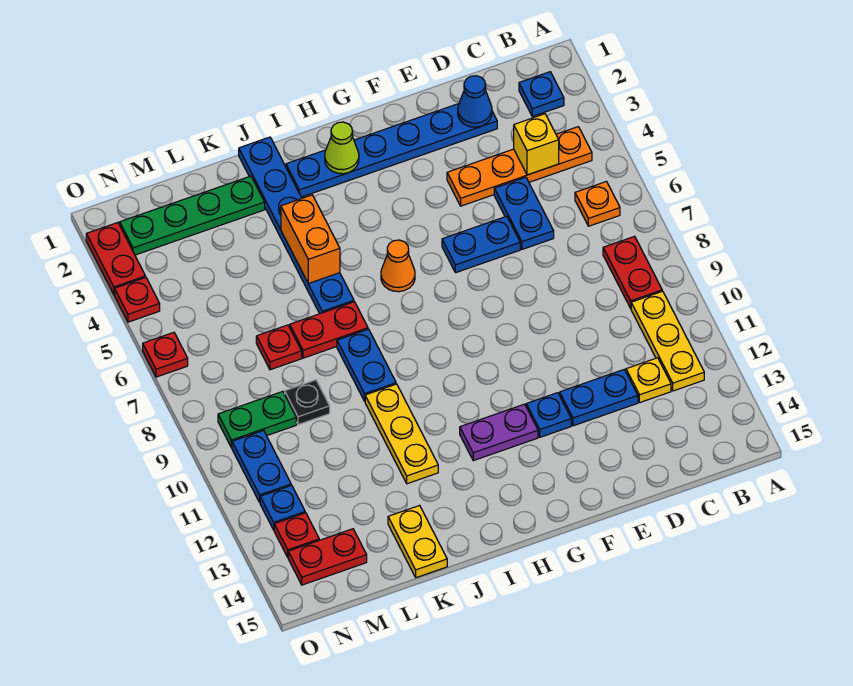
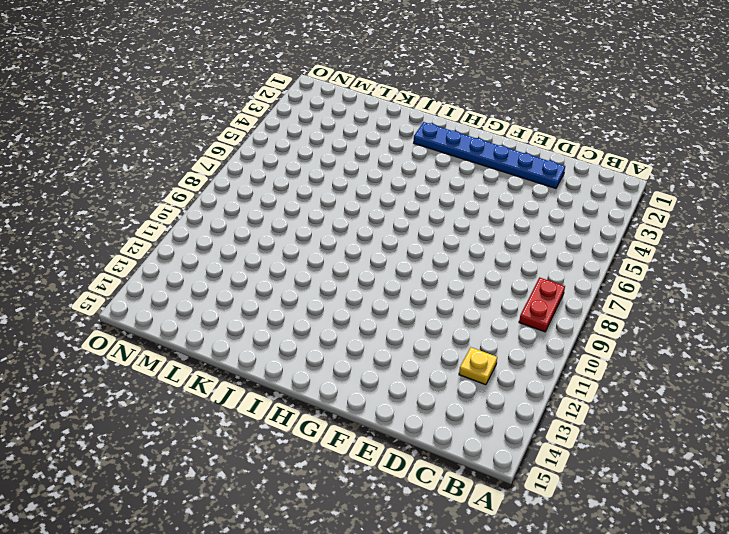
none -> blue 1x1 plate [519,72,564,116]
none -> orange 1x4 plate [447,127,592,206]
none -> orange 1x1 plate [575,182,620,226]
none -> yellow 1x3 plate [631,291,704,391]

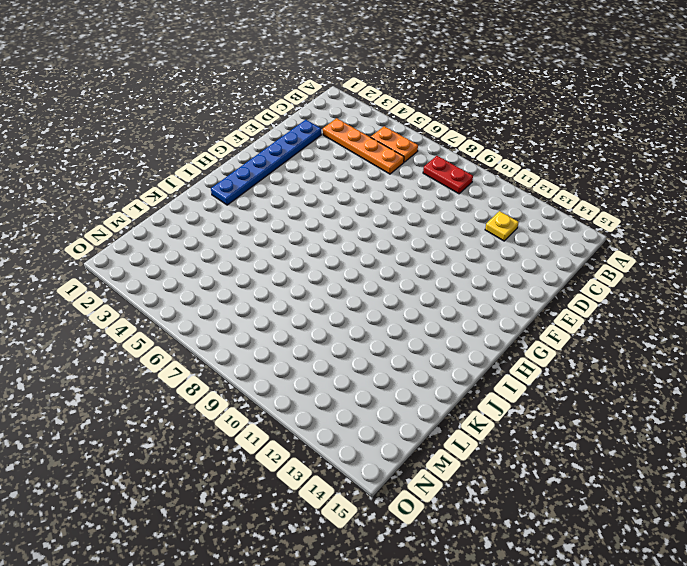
orange 1x2 plate [371,126,418,162] -> orange 1x1 plate [575,182,620,226]
orange 1x4 plate [323,118,404,174] -> orange 1x4 plate turned to [447,127,592,206]
none -> blue 1x1 plate [519,72,564,116]
none -> yellow 1x3 plate [631,291,704,391]
none -> blue 1x2 plate [494,177,554,249]
none -> blue 1x2 plate [560,370,638,426]

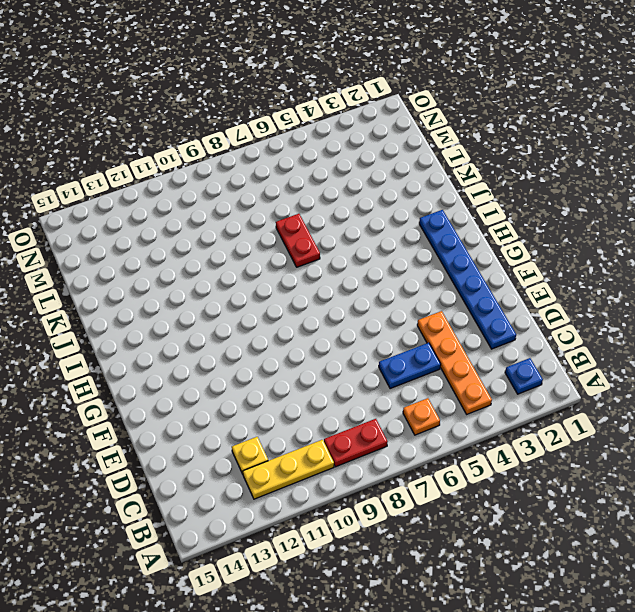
none -> blue 1x2 plate [560,370,638,426]
none -> blue 1x2 plate [442,216,520,273]
none -> blue 1x1 plate [526,393,571,437]
none -> purple 1x2 plate [460,404,538,461]

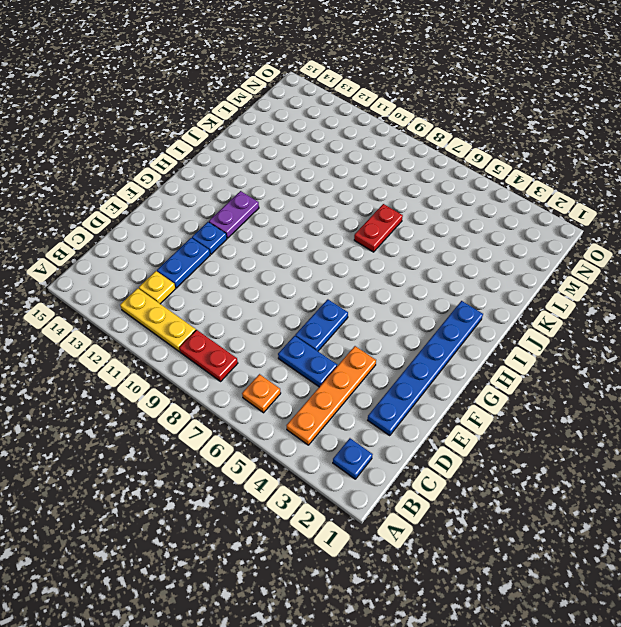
none -> orange 1x1 cone [381,240,415,292]
none -> blue 1x6 plate [239,137,354,314]
none -> blue 1x2 plate [337,329,396,401]
none -> yellow 1x3 plate [365,384,438,484]

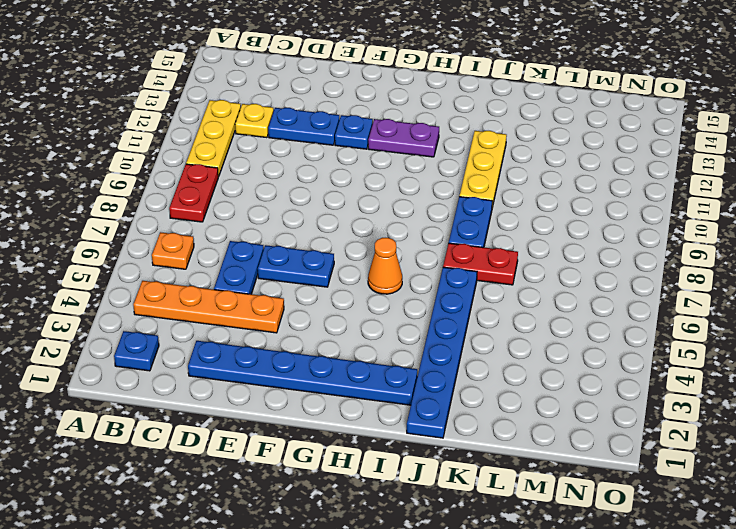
none -> green 1x4 plate [120,176,265,255]
none -> yellow 1x2 plate [388,505,447,578]
none -> red 1x1 plate [256,325,302,370]
none -> black 1x1 plate [285,380,330,425]

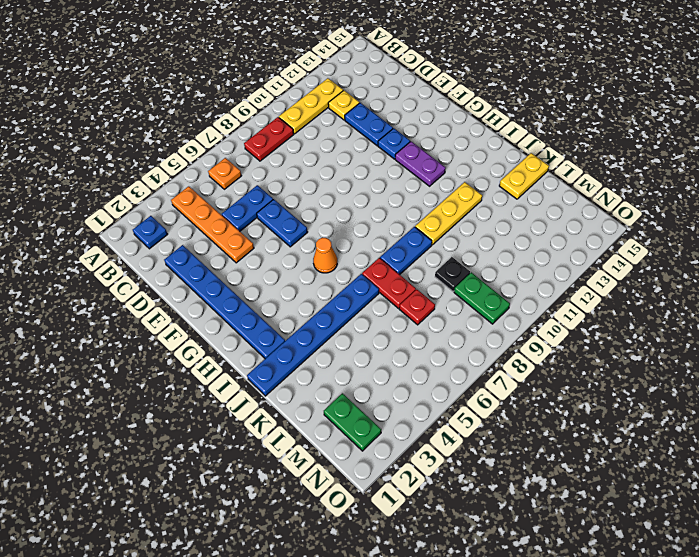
green 1x2 plate [324,393,381,451] -> green 1x4 plate [120,176,265,255]
none -> red 1x2 plate [288,529,367,585]
none -> blue 1x2 plate [232,430,291,502]
none -> blue 1x1 plate [260,485,305,530]
none -> red 1x1 plate [274,513,319,557]

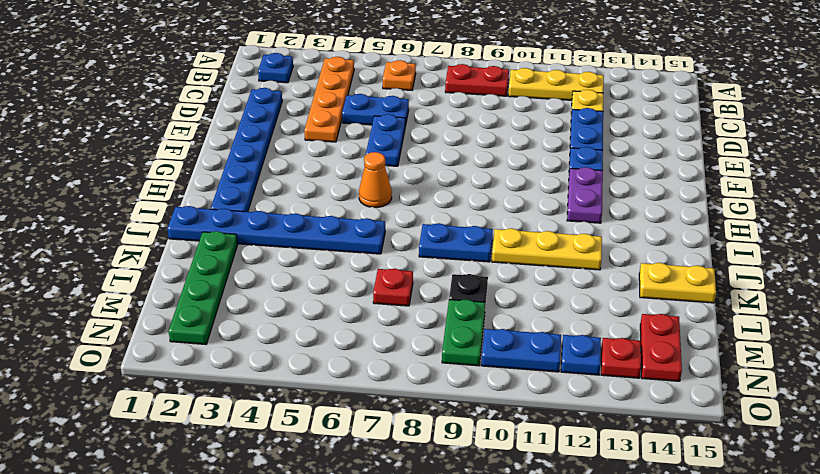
none -> red 1x2 plate [290,302,368,358]
none -> red 1x2 plate [86,223,146,295]
none -> red 1x1 plate [115,278,160,322]
none -> red 1x1 plate [143,332,188,377]

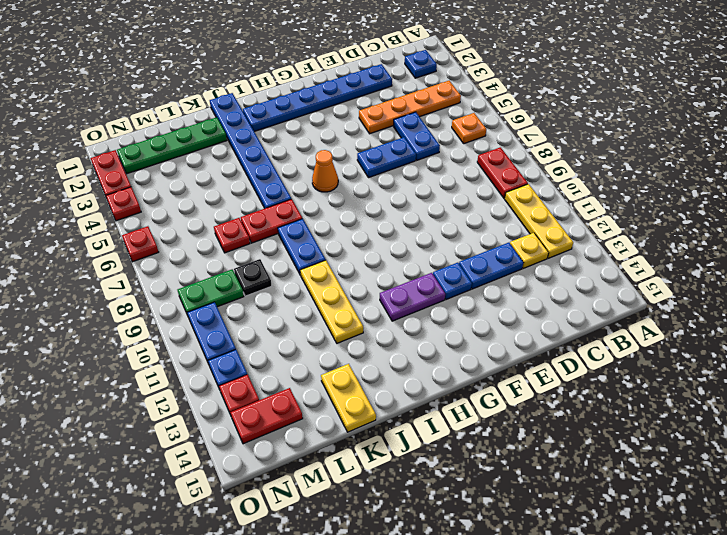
none -> yellow 1x1 brick [514,114,559,175]
none -> blue 1x1 cone [458,76,492,127]
none -> lime 1x1 cone [325,122,359,174]
none -> orange 1x2 brick [281,195,340,283]

